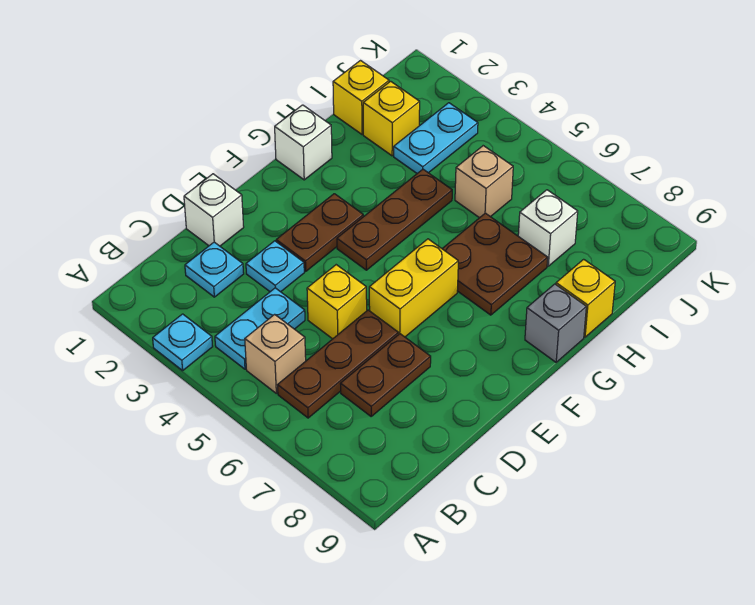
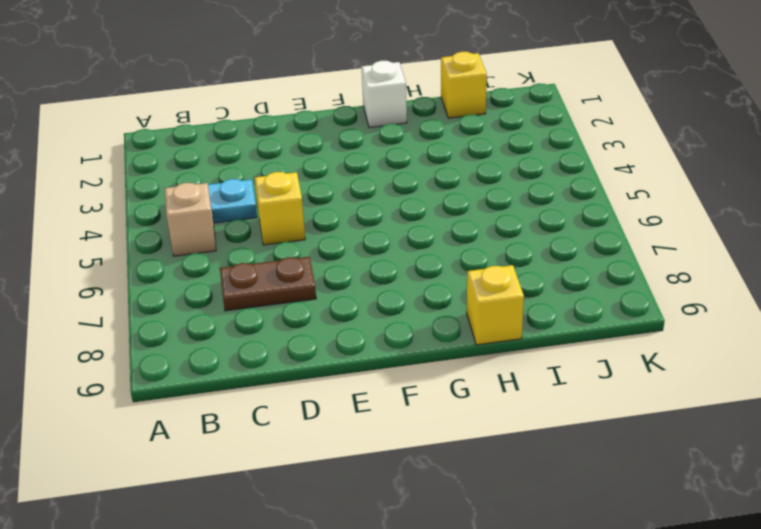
none -> cyan 1x1 plate [153,314,213,371]
none -> brown 1x3 plate [278,310,398,418]
none -> cyan 1x1 plate [185,242,244,297]

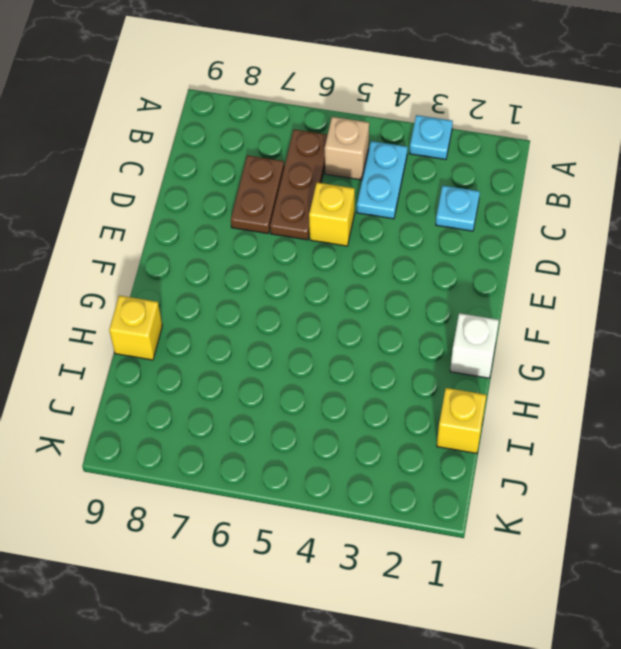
none -> white 1x1 brick [184,174,244,246]
none -> cyan 1x1 plate [246,241,304,292]
none -> brown 1x2 plate [276,194,363,271]

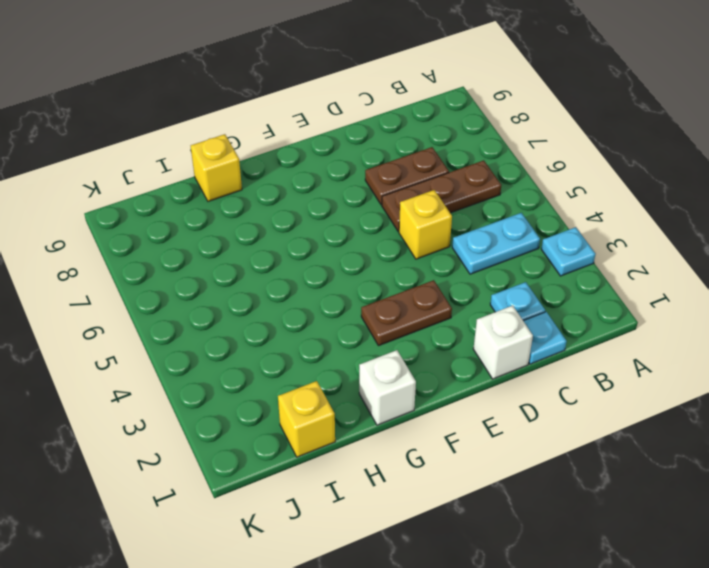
cyan 1x1 plate [524,312,567,364] -> cyan 1x1 plate moved to [246,241,304,292]
none -> tan 1x1 brick [245,314,306,393]
none -> yellow 1x2 brick [369,239,458,337]
none -> brown 1x3 plate [337,169,452,270]

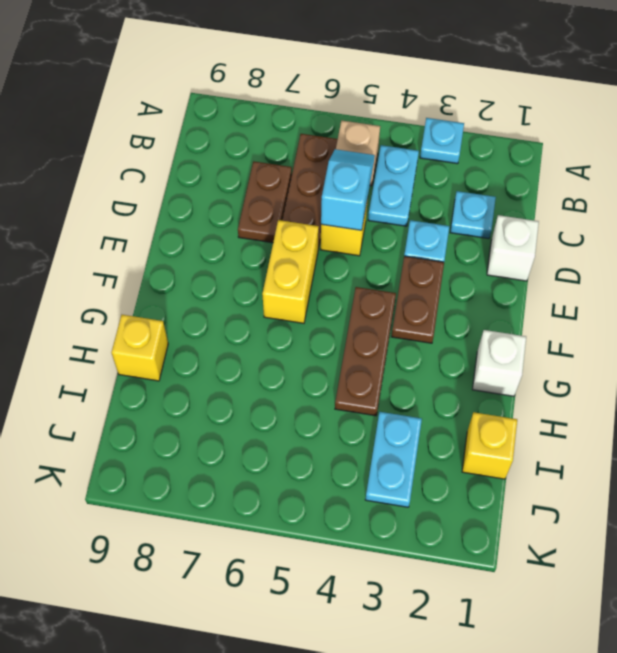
cyan 1x2 slope [321,149,375,230] -> none
none -> brown 2x2 plate [442,213,548,315]
none -> grey 1x1 brick [525,284,586,362]
none -> yellow 1x1 brick [363,81,420,156]

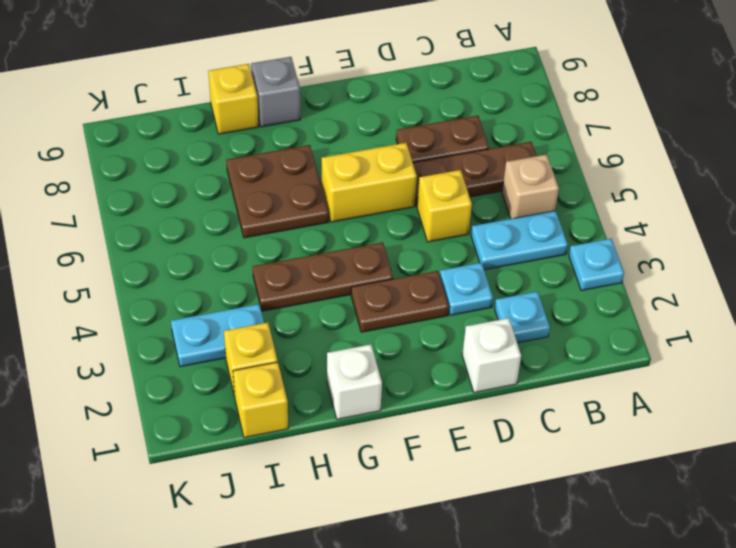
none -> tan 1x1 brick [455,146,513,218]
none -> white 1x1 brick [518,190,578,266]

